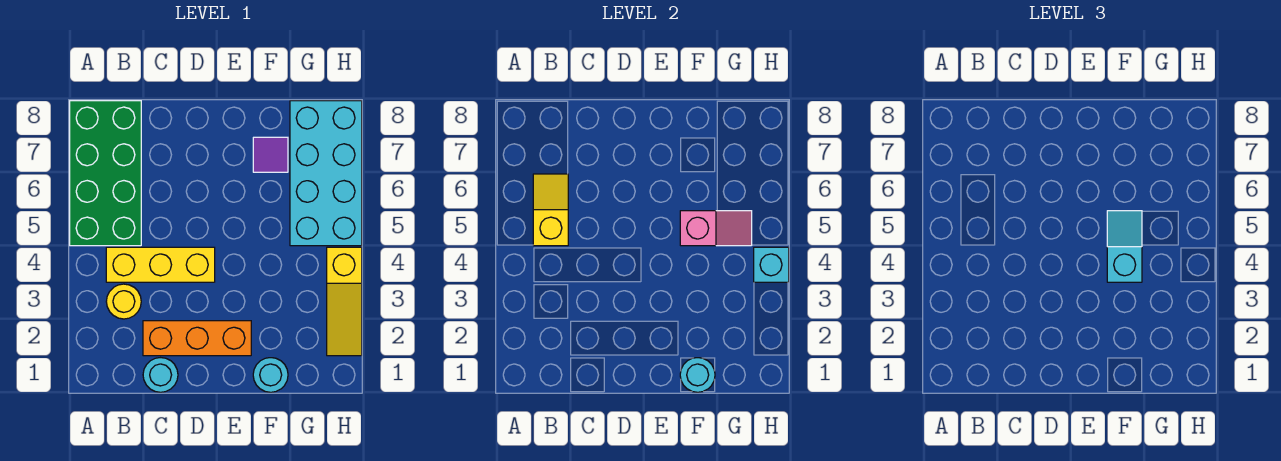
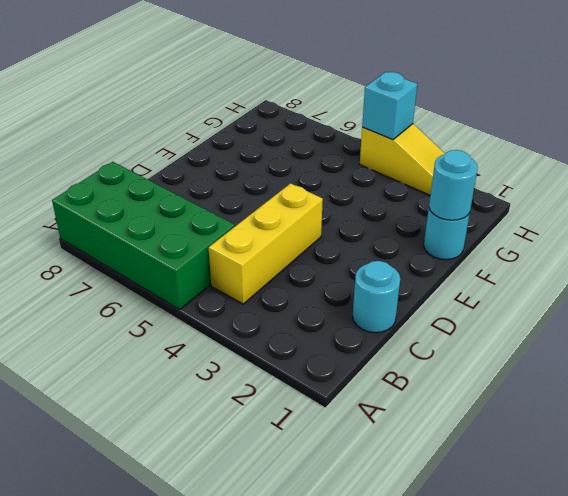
none -> yellow 1x1 round brick [106,284,141,319]
none -> orange 1x3 brick [143,321,251,356]
none -> purple 1x1 tile [253,137,288,172]

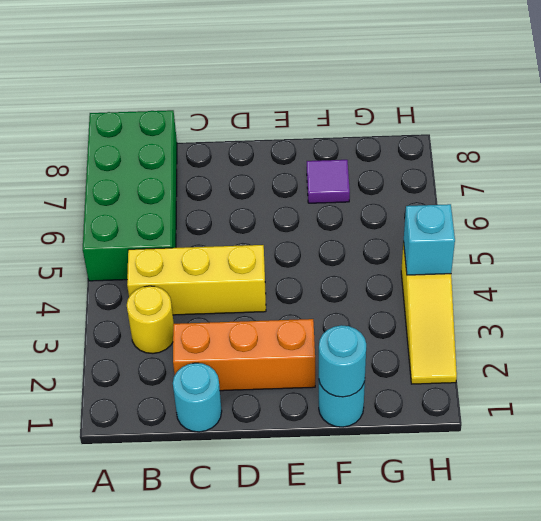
none -> cyan 2x4 brick [290,101,362,246]
none -> yellow 1x2 slope [533,174,568,246]
none -> pink 1x2 slope [680,211,752,246]

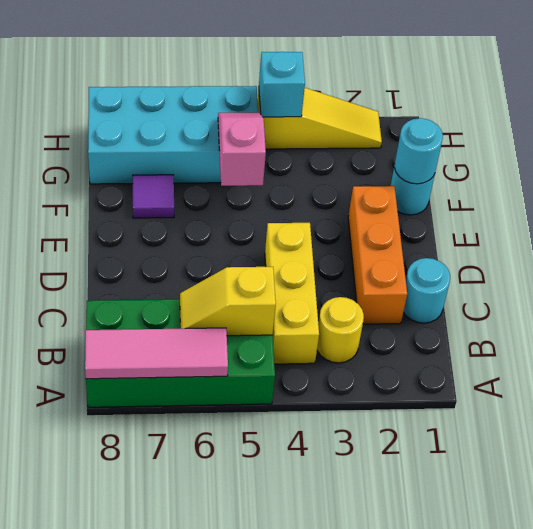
pink 1x3 tile [85,328,228,379] -> none
none -> cyan 1x2 slope [1107,211,1142,282]

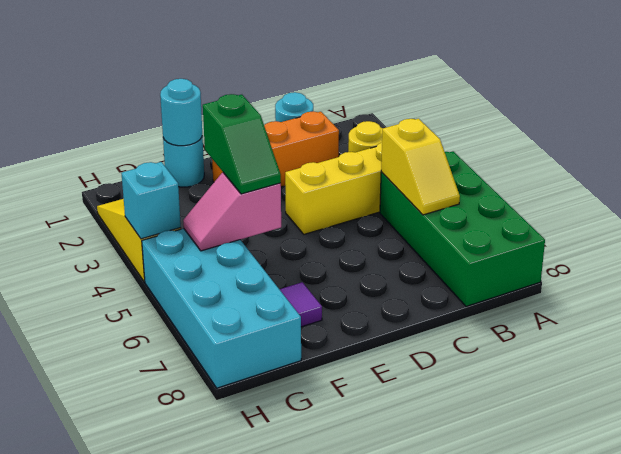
green 1x2 slope [203,94,281,194] -> cyan 1x2 slope [1107,211,1142,282]

